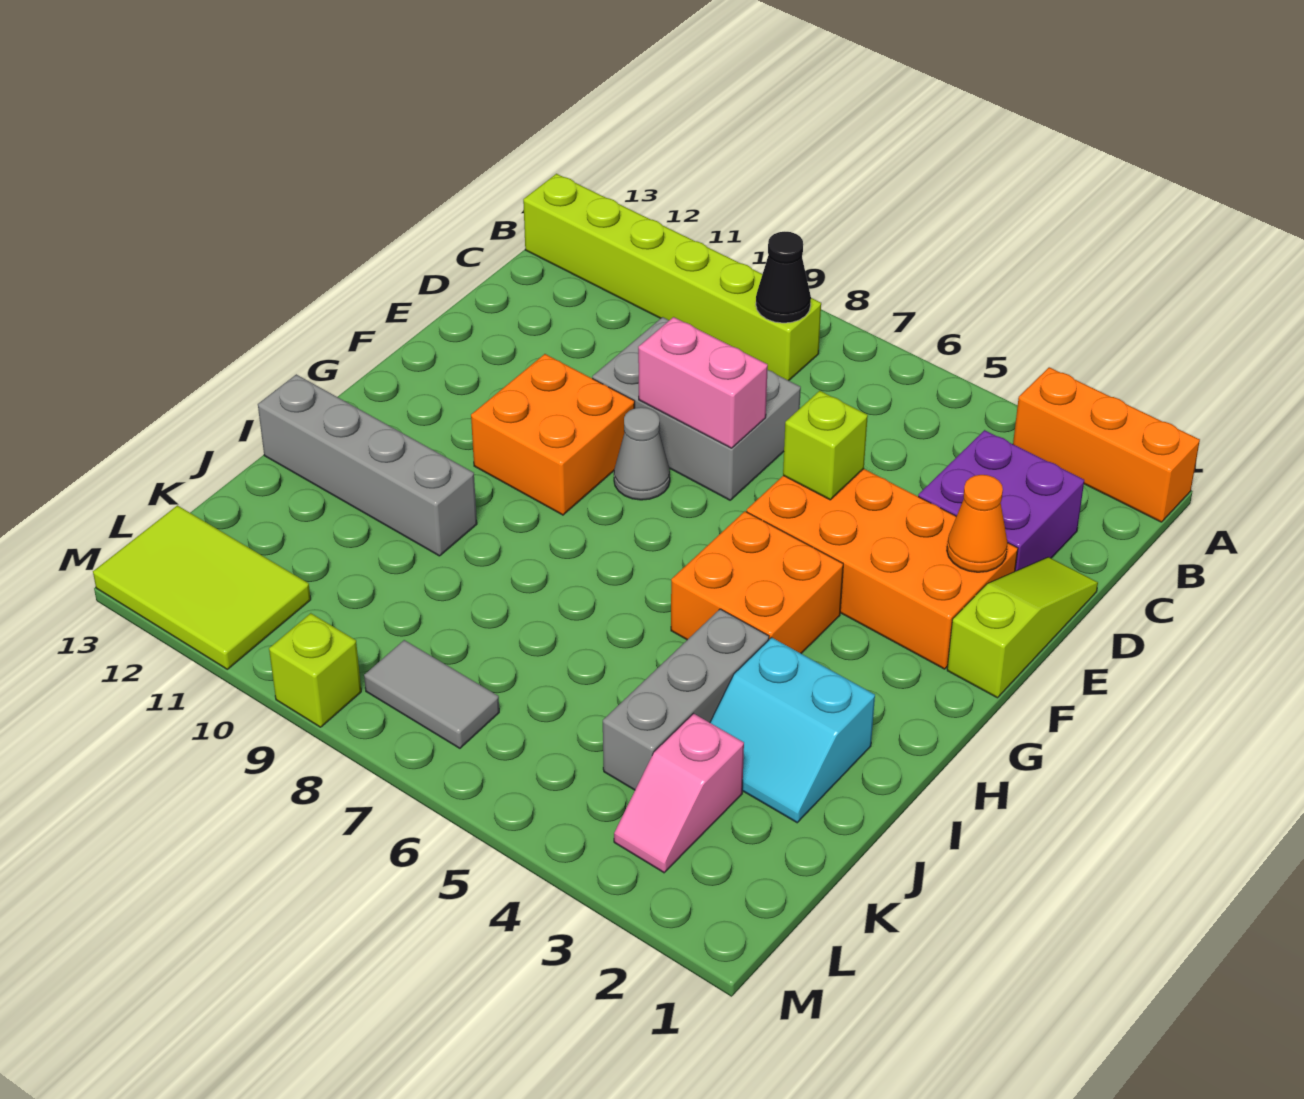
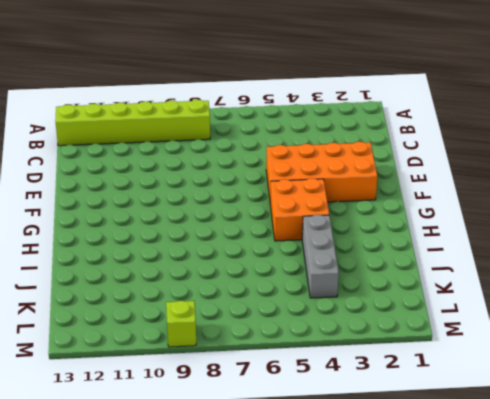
none -> orange 1x3 brick [1013,367,1200,522]
none -> purple 2x2 brick [918,430,1084,571]
none -> lime 1x3 slope [947,557,1098,698]

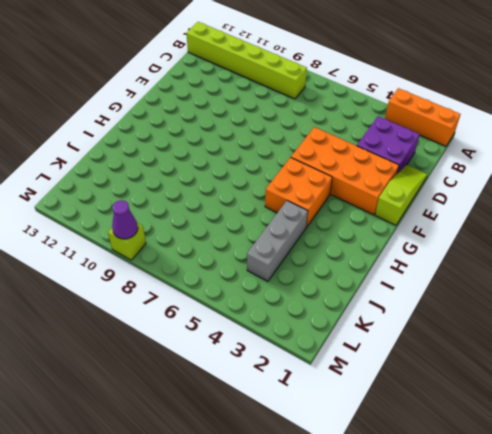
purple 1x1 cone [112,200,138,239] -> none
none -> grey 2x3 brick [592,317,801,500]
none -> grey 1x1 cone [614,407,670,500]
none -> orange 2x2 brick [471,354,635,515]

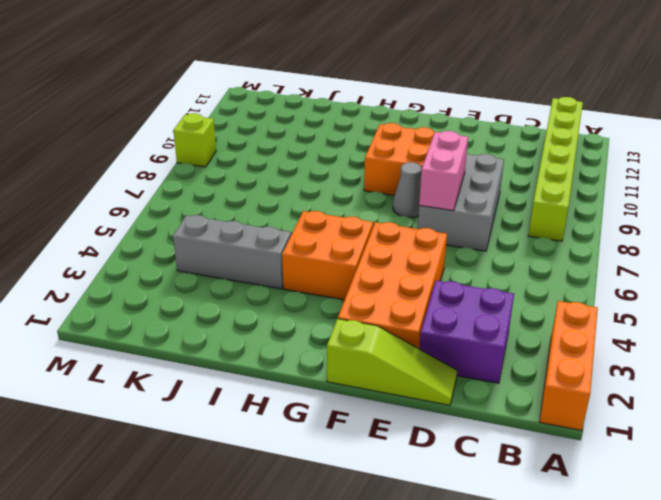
none -> cyan 2x2 slope [710,637,875,823]
none -> grey 1x4 brick [258,374,477,556]
none -> pink 1x2 slope [614,714,744,873]

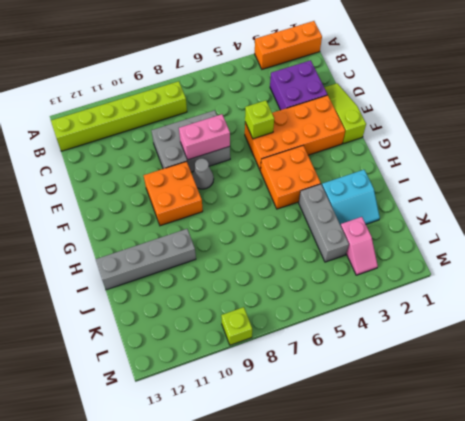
none -> grey 1x2 tile [364,640,499,748]
none -> lime 2x3 tile [93,505,311,669]
none -> black 1x1 cone [756,232,811,323]

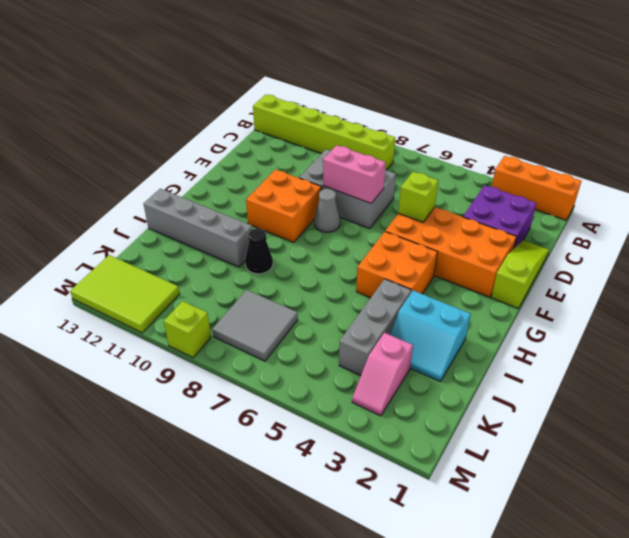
black 1x1 cone [245,228,273,274] -> black 1x1 cone moved to [756,232,811,323]
grey 2x2 tile [212,290,298,361] -> grey 1x2 tile [364,640,499,748]
none -> orange 1x1 cone [947,475,1008,572]

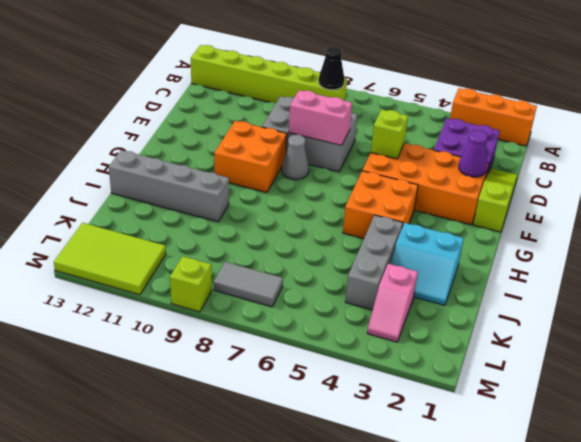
purple 1x1 cone [459,130,488,177] -> orange 1x1 cone [947,475,1008,572]

